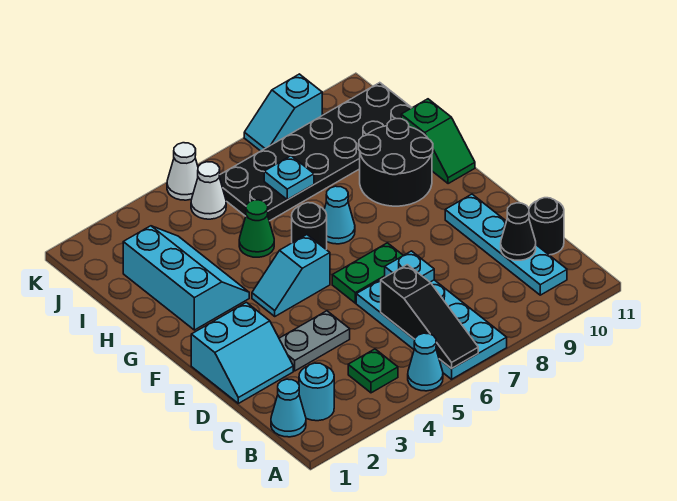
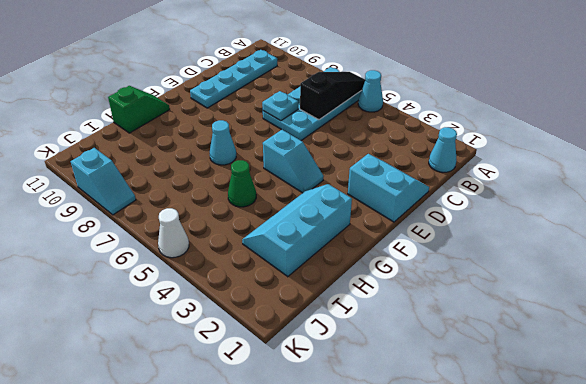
none -> cyan 1x1 round brick [299,363,334,421]
none -> green 1x1 plate [348,349,398,393]
none -> black 1x1 round brick [529,198,564,255]

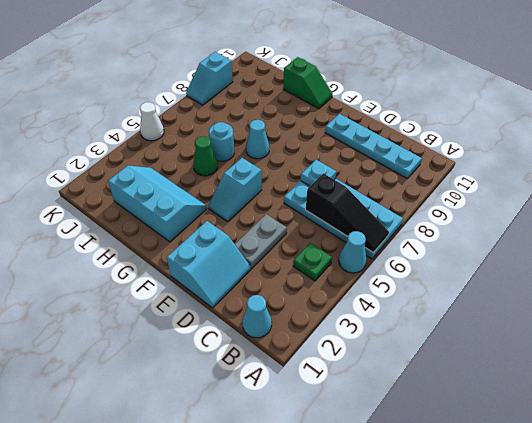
cyan 1x1 round brick [209,122,234,161] -> cyan 1x1 round brick moved to [299,363,334,421]
none -> black 1x1 round brick [529,198,564,255]
none -> green 1x2 plate [332,243,403,303]
none -> black 1x1 round brick [292,203,327,249]

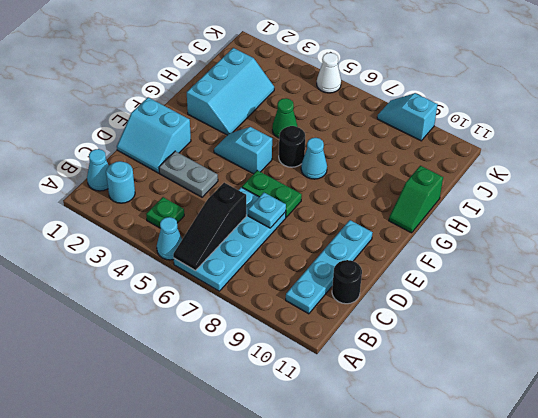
none -> black 2x2 round brick [359,119,433,206]
none -> black 2x6 plate [219,83,412,221]
none -> white 1x1 cone [191,162,226,219]

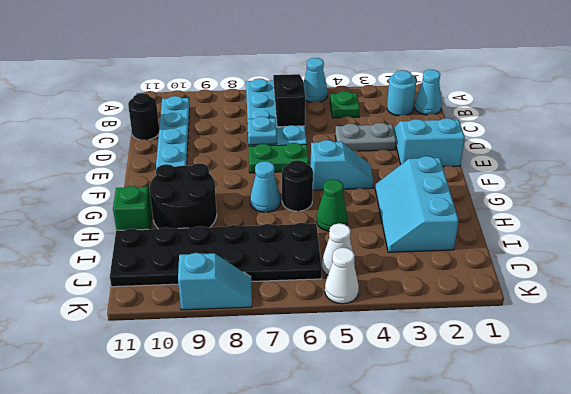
none -> black 1x1 cone [501,203,536,260]
none -> cyan 1x1 plate [264,156,314,200]

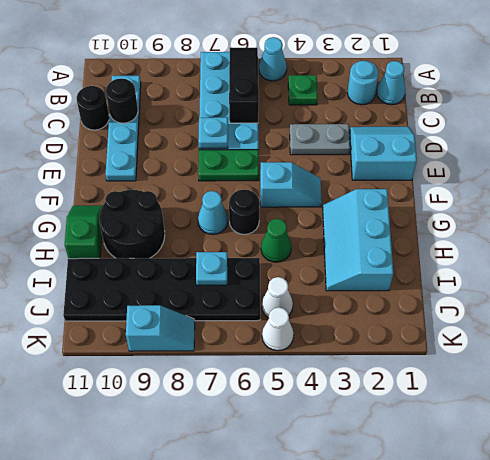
black 1x1 round brick [106,78,138,123] -> black 1x1 cone [501,203,536,260]

